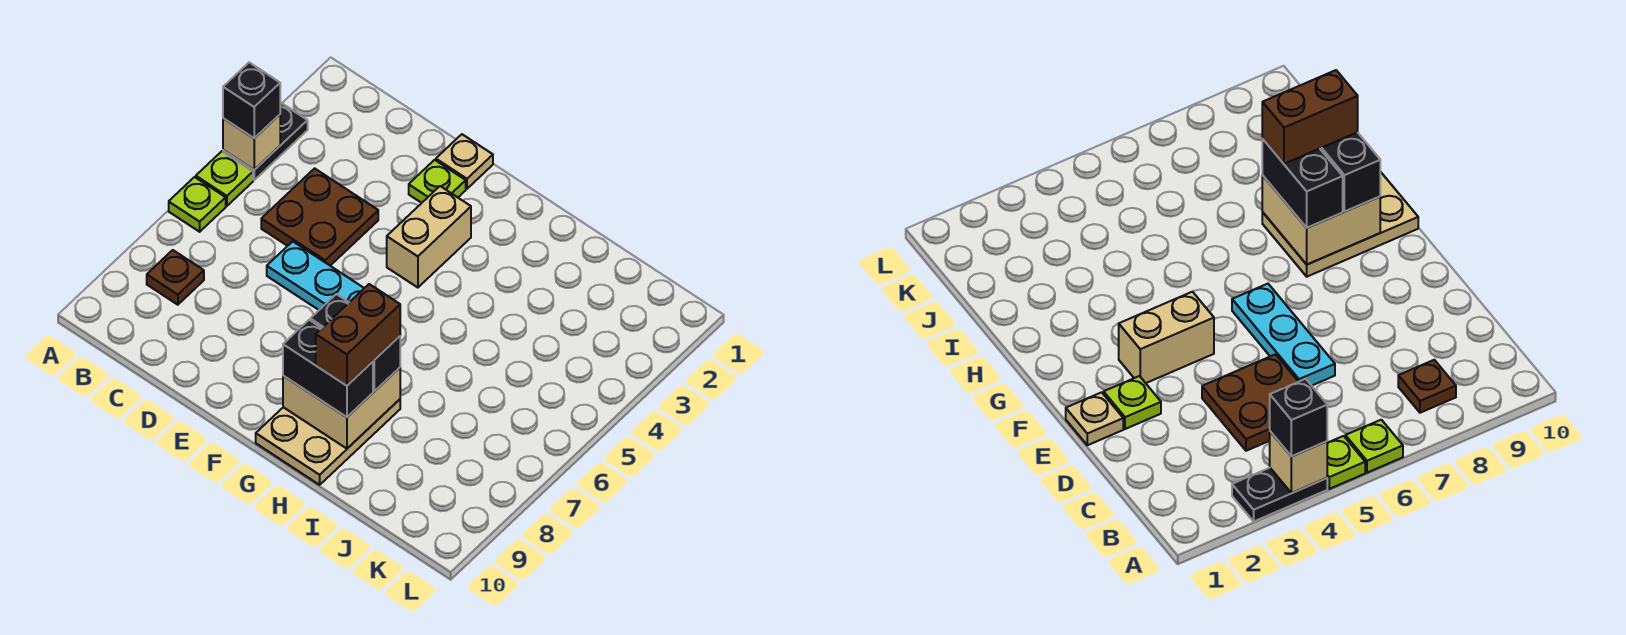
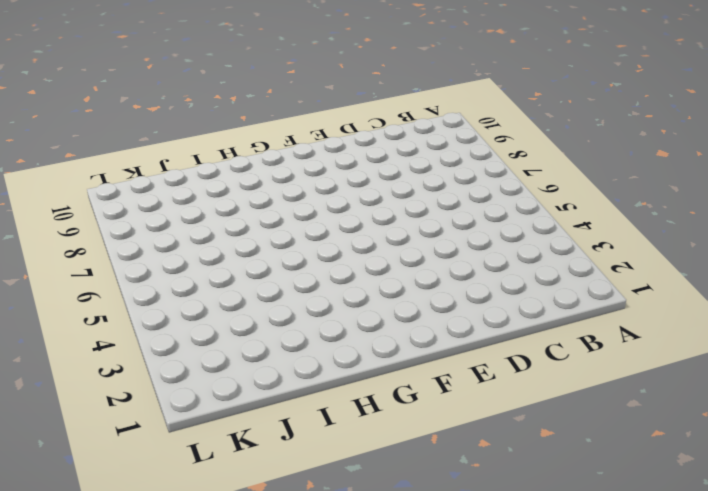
none -> black 1x2 plate [223,102,308,180]
none -> lime 1x1 plate [196,151,253,206]
none -> lime 1x1 plate [169,177,226,232]

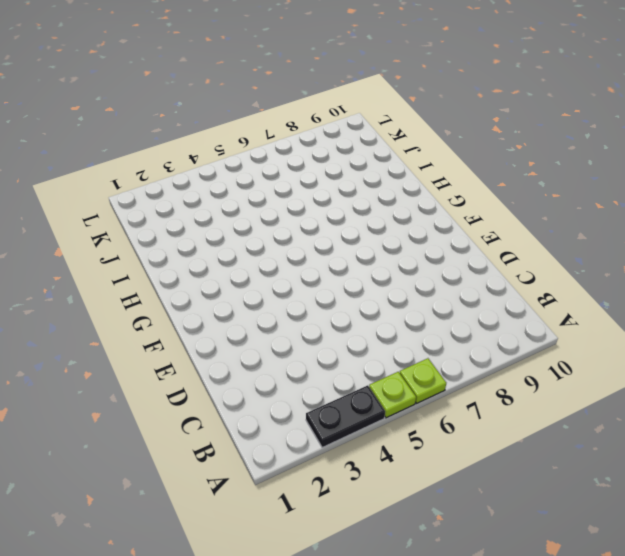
none -> brown 1x1 plate [147,250,204,305]
none -> brown 2x2 plate [261,168,378,266]
none -> cyan 1x3 plate [267,241,364,310]

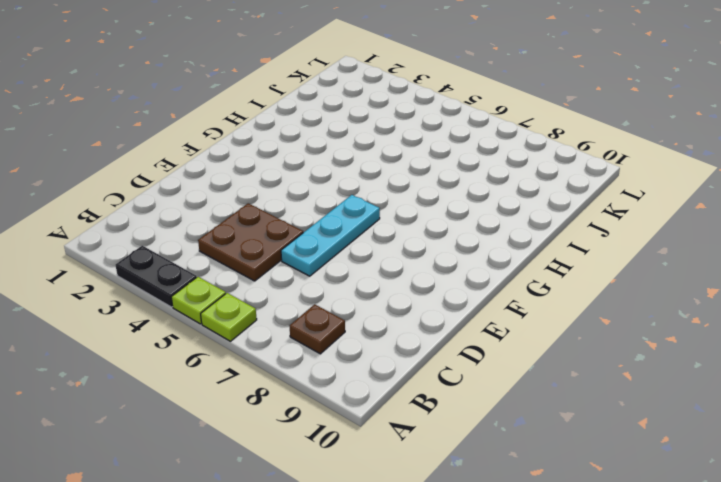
none -> tan 1x1 plate [436,134,493,189]
none -> lime 1x1 plate [409,160,466,203]
none -> tan 1x2 brick [387,186,471,288]

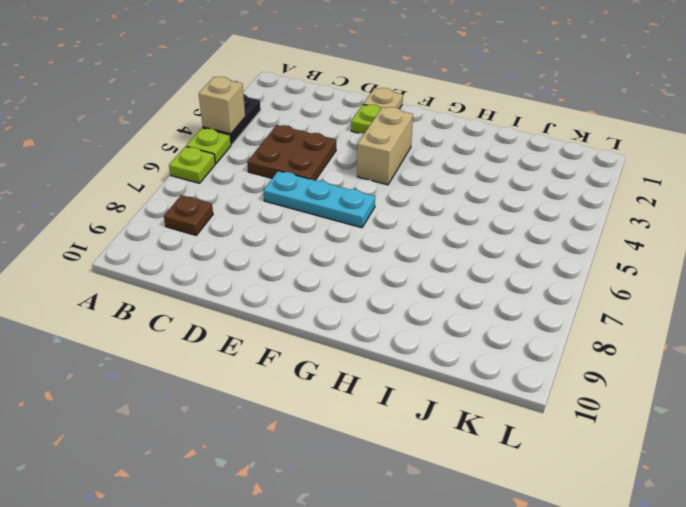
none -> tan 2x3 plate [256,399,400,485]
none -> tan 2x2 brick [283,368,400,449]
none -> black 1x1 brick [223,63,280,138]

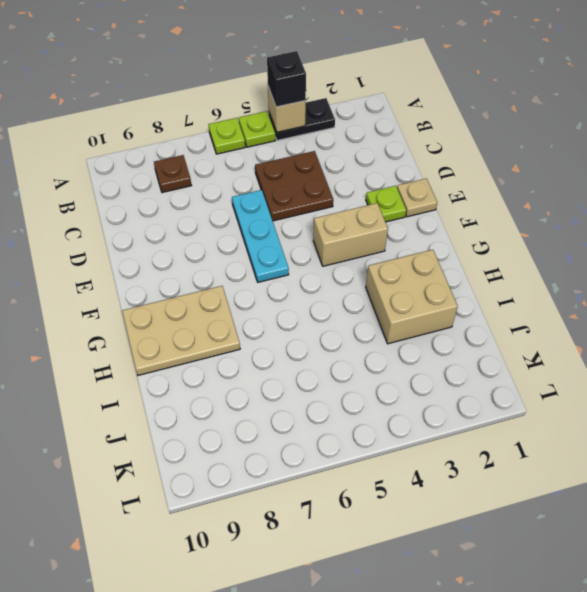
tan 2x2 brick [366,250,458,344] -> tan 2x2 brick moved to [283,368,400,449]
none -> black 1x2 brick [310,294,400,391]
none -> black 1x2 brick [283,320,373,417]
none -> brown 1x2 brick [316,284,400,386]

